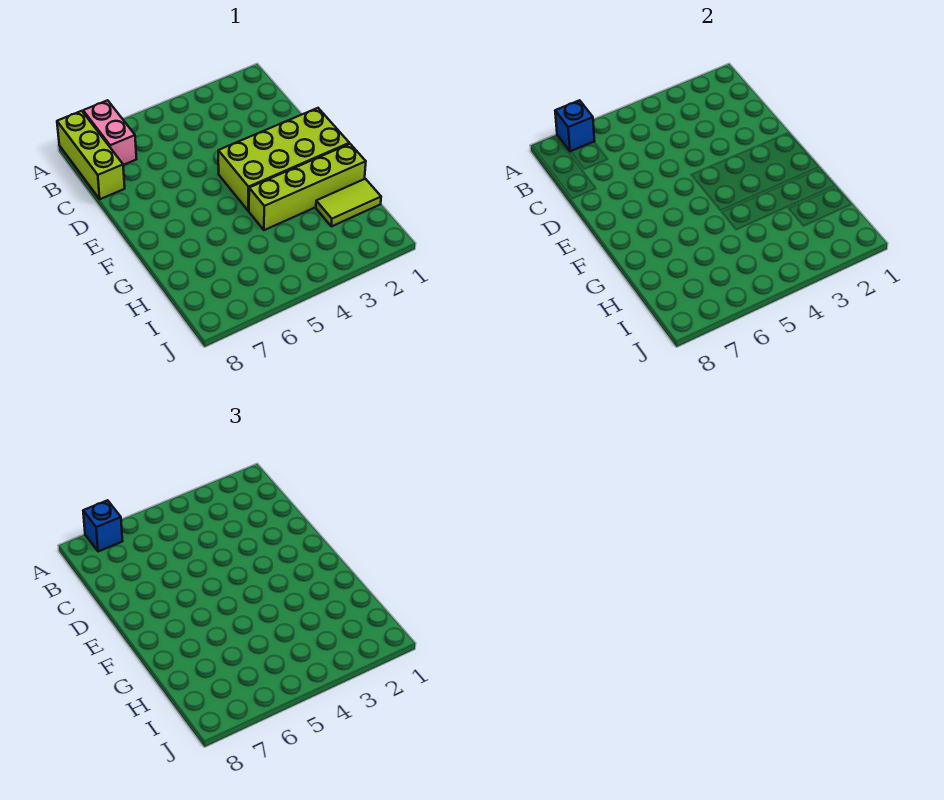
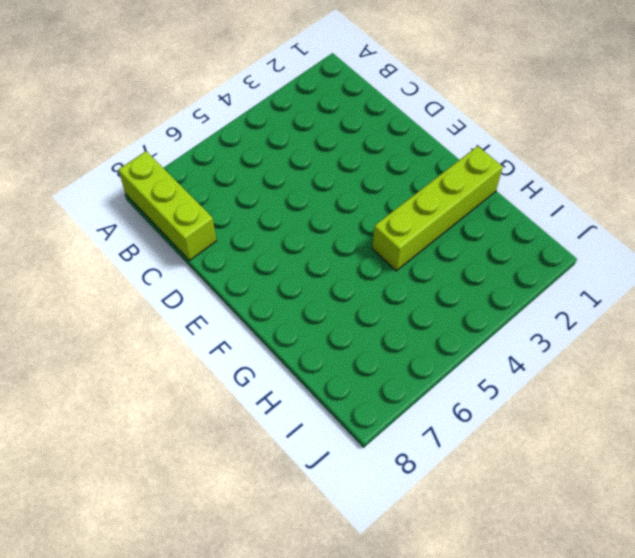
none -> pink 1x2 brick [83,100,136,165]
none -> lime 2x4 brick [218,108,349,211]

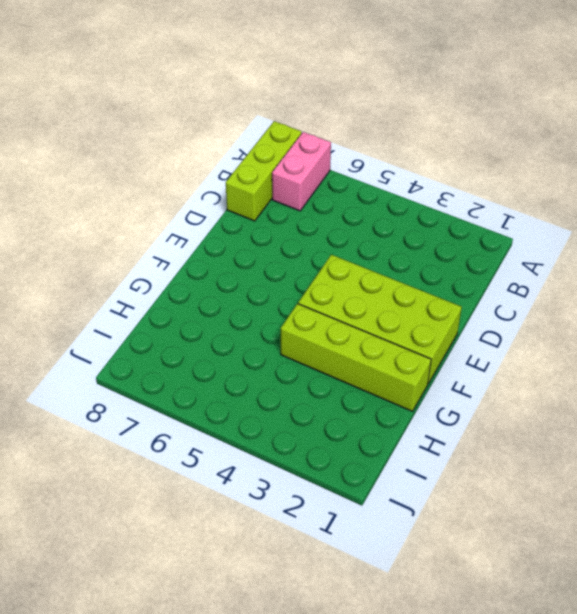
none -> lime 1x2 tile [316,179,381,226]
none -> blue 1x1 brick [555,100,595,152]

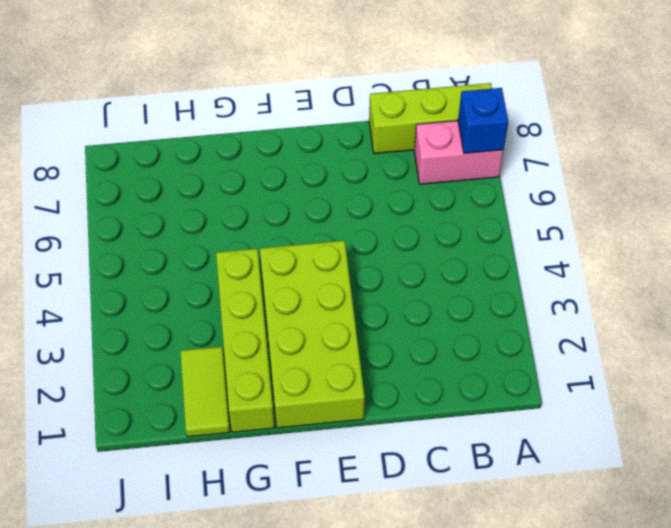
none -> blue 1x1 brick [83,500,122,552]

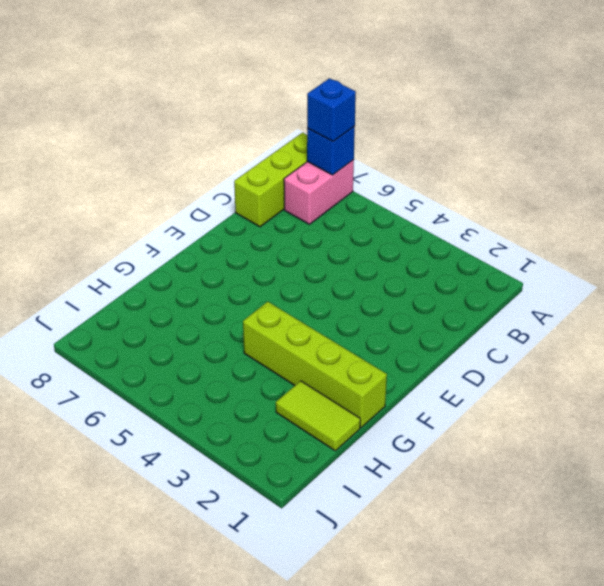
none -> lime 2x4 brick [218,108,349,211]

